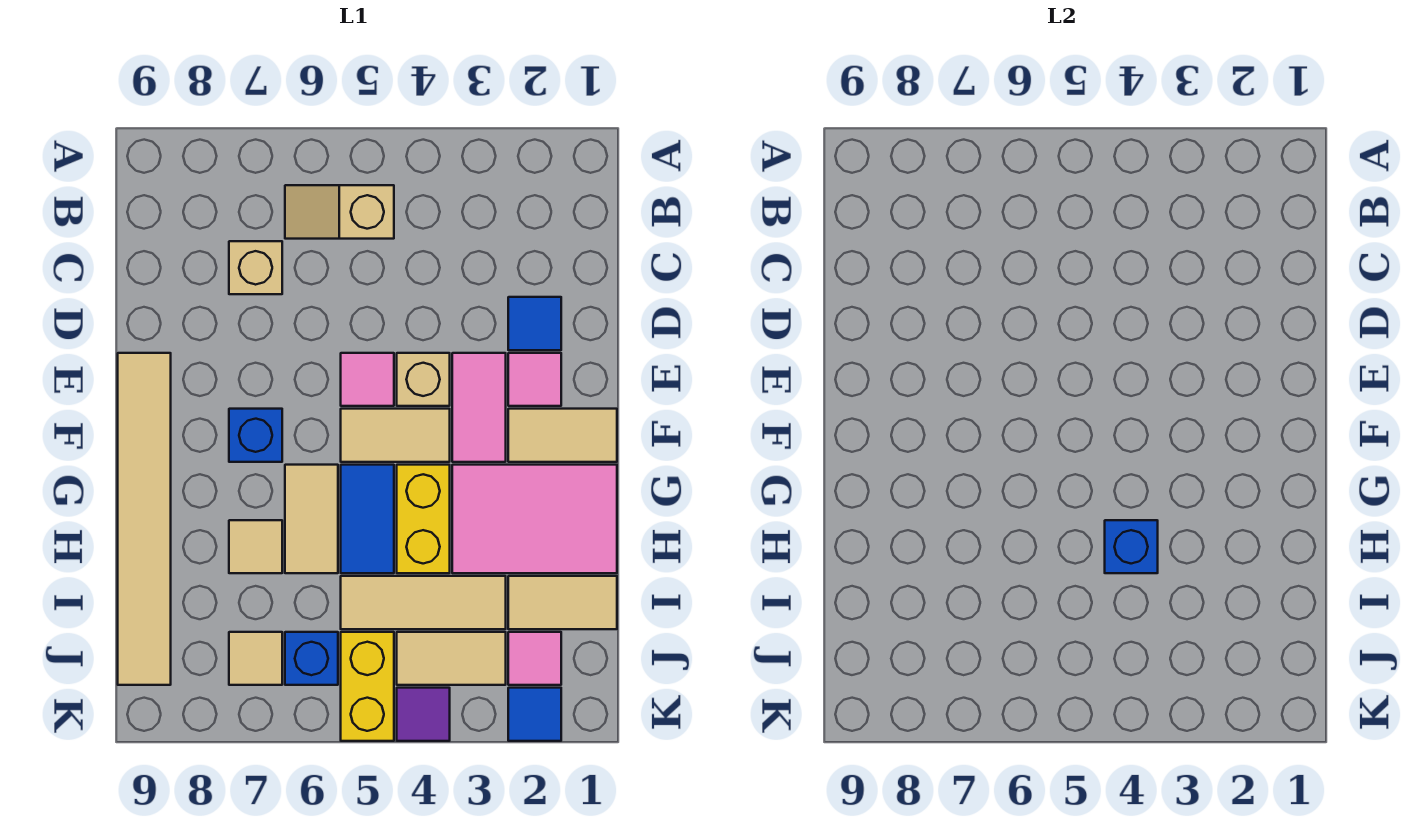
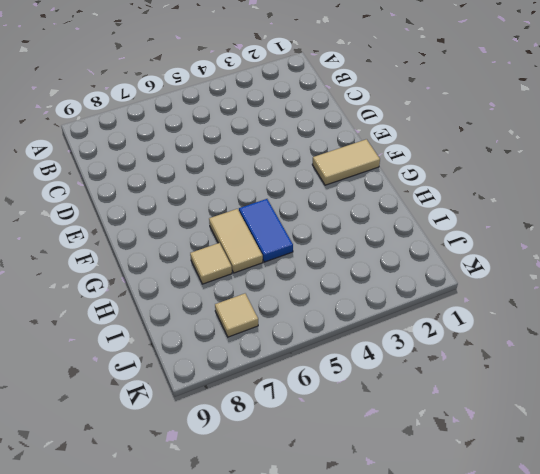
none -> tan 1x2 slope [285,185,394,239]
none -> tan 1x1 brick [229,241,282,294]
none -> blue 1x1 tile [508,297,561,350]

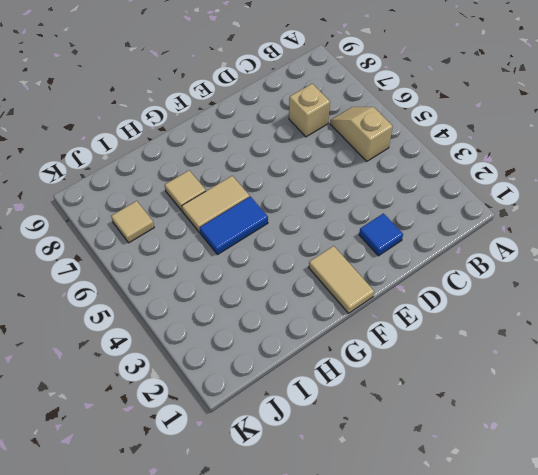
none -> pink 1x1 tile [508,353,561,406]
none -> pink 1x2 tile [452,353,506,462]
none -> tan 1x1 brick [397,353,450,406]

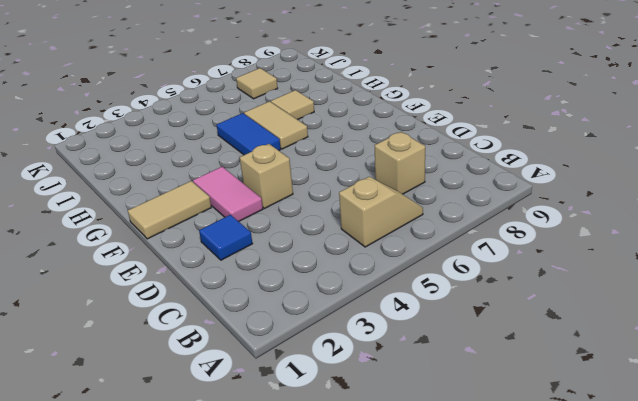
none -> pink 1x1 tile [508,353,561,406]
none -> pink 1x1 tile [341,353,394,406]
none -> tan 1x6 tile [118,353,171,685]

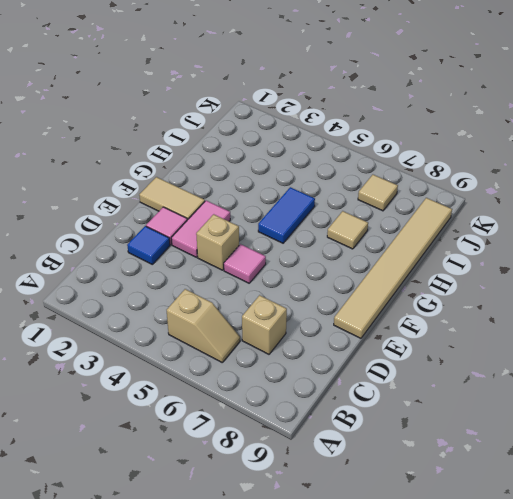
none -> tan 1x2 tile [341,409,450,462]
none -> blue 1x1 brick [229,409,282,462]
none -> pink 2x3 tile [452,465,617,573]

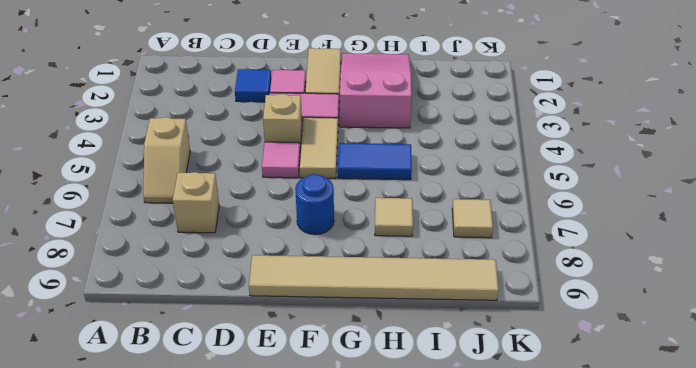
blue 1x1 round brick [295,174,334,235] -> blue 1x1 brick [229,409,282,462]
pink 2x3 slope [340,53,412,128] -> pink 2x3 tile [452,465,617,573]
none -> yellow 1x2 brick [397,465,450,573]
none -> tan 1x2 tile [285,465,338,573]
none -> tan 1x2 tile [508,576,617,629]

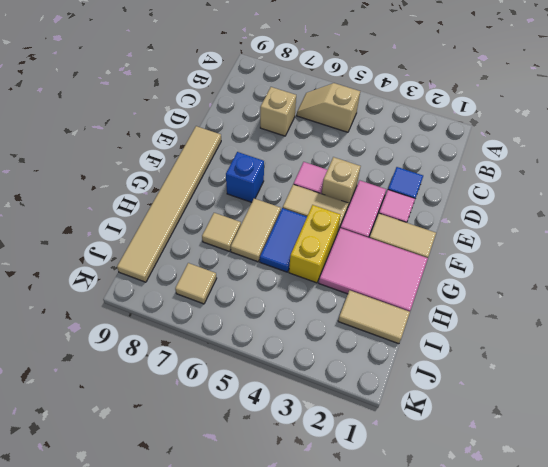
none -> tan 1x3 tile [341,576,506,629]
none -> pink 1x1 tile [508,632,561,685]
none -> tan 1x2 tile [397,632,506,685]

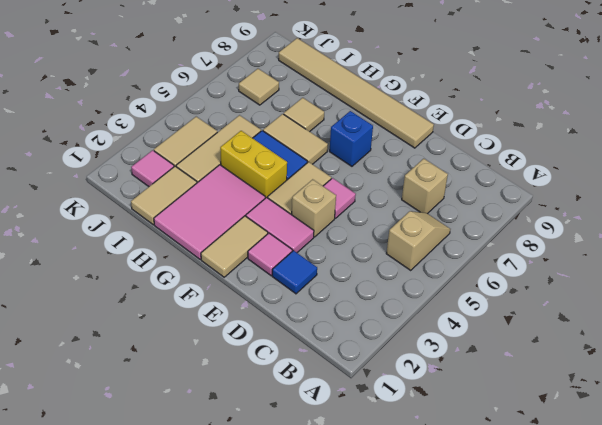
none -> yellow 1x2 brick [341,632,394,741]
none -> blue 1x1 brick [285,632,338,685]
none -> blue 1x1 tile [508,688,561,741]

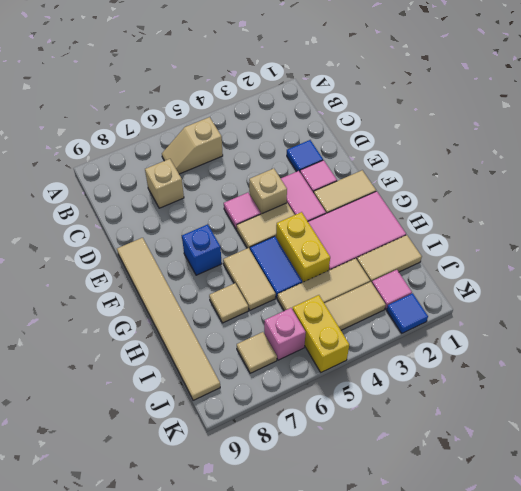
pink 1x1 brick [264,308,306,360] -> blue 1x1 brick [285,632,338,685]
none -> purple 1x1 tile [397,688,450,741]
none -> blue 1x1 brick [1105,520,1158,573]

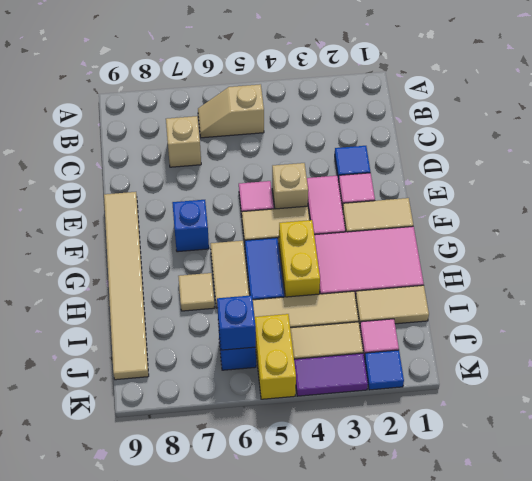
blue 1x1 brick [217,295,256,350] -> blue 1x1 brick moved to [1105,520,1158,573]
purple 1x2 tile [294,353,368,396] -> purple 1x1 tile [397,688,450,741]
none -> tan 1x1 tile [229,632,282,685]

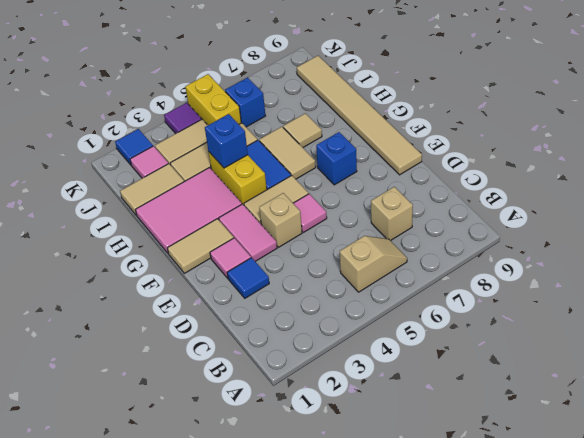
none -> tan 1x1 tile [229,632,282,685]

